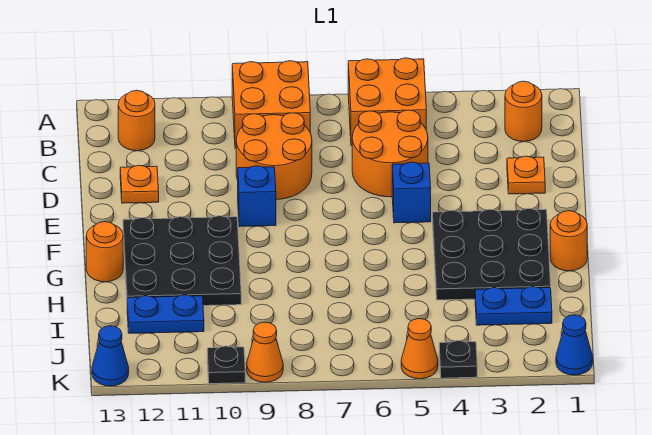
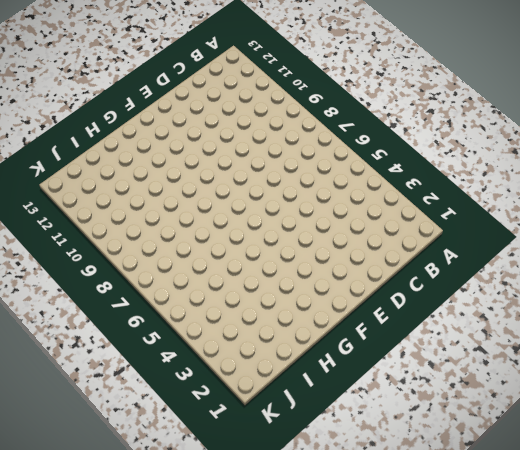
none -> orange 2x2 brick [348,58,426,146]
none -> orange 2x2 brick [232,61,310,148]
none -> orange 1x1 round brick [505,81,542,142]

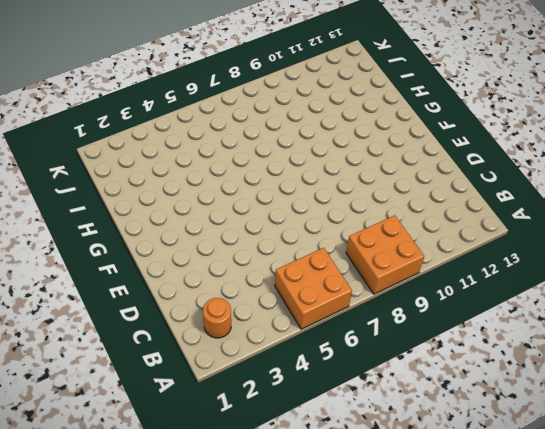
none -> orange 1x1 round brick [118,90,155,151]
none -> orange 2x2 round brick [352,110,428,197]
none -> orange 2x2 round brick [236,113,312,199]

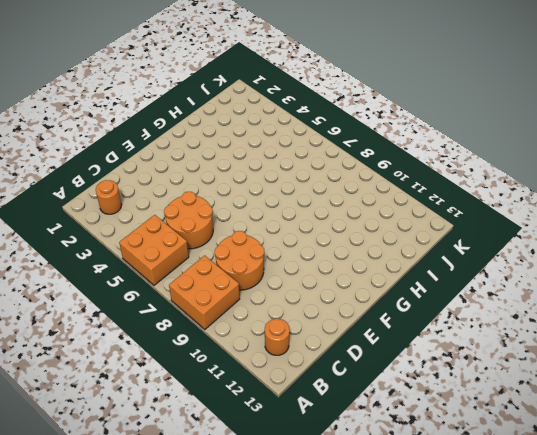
none -> orange 1x1 plate [507,156,545,194]
none -> orange 1x1 plate [120,165,159,203]
none -> blue 1x1 brick [392,162,431,223]

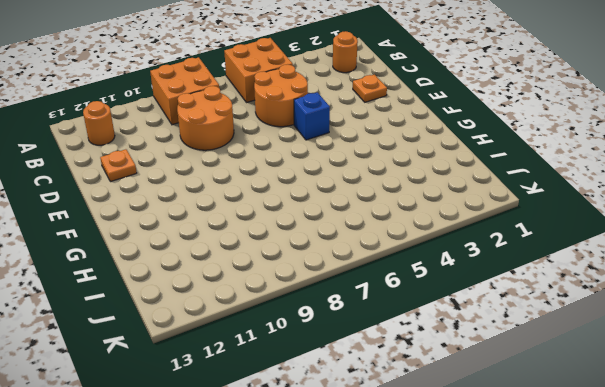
none -> blue 1x1 brick [238,166,276,227]
none -> black 3x3 plate [432,208,551,300]
none -> black 3x3 plate [123,216,241,306]

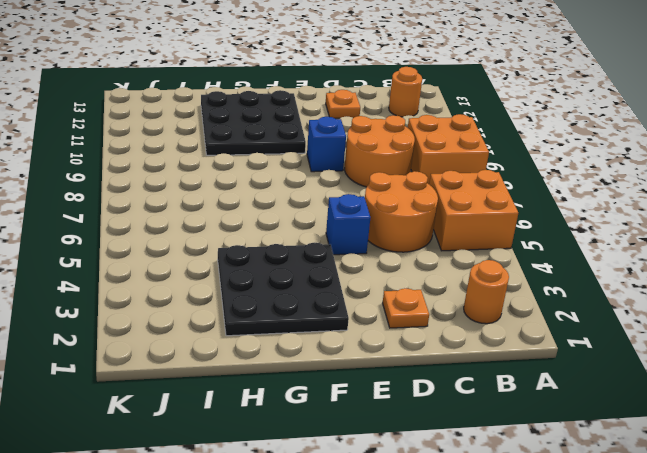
none -> orange 1x1 round brick [550,211,587,271]
none -> orange 1x1 round brick [86,222,123,282]
none -> blue 1x2 plate [475,287,552,325]

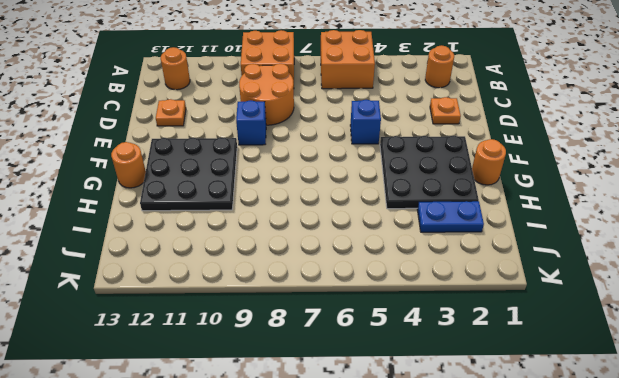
none -> orange 2x2 round brick [352,110,428,197]
none -> blue 1x2 plate [127,295,204,333]
none -> blue 1x1 cone [556,315,593,375]

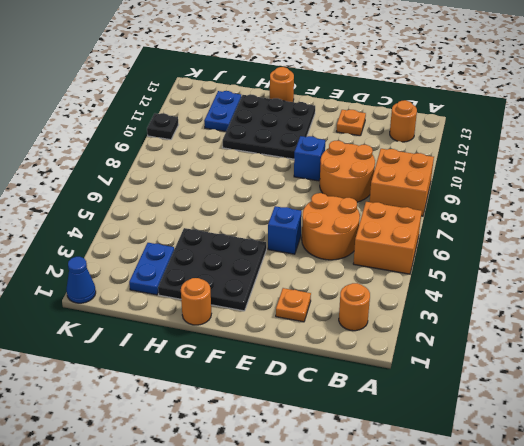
none -> black 1x1 plate [439,341,477,378]
none -> orange 1x1 cone [401,319,438,379]
none -> orange 1x1 cone [247,322,283,382]

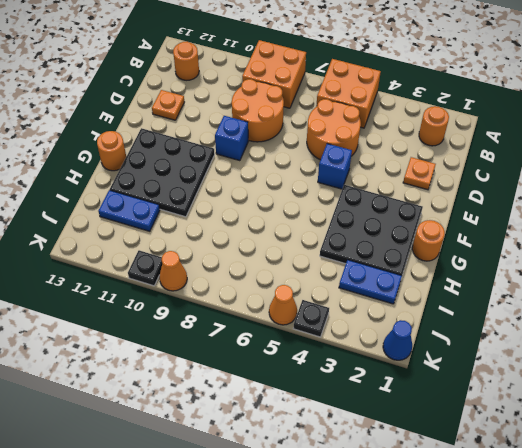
none -> blue 1x1 cone [92,326,129,386]

